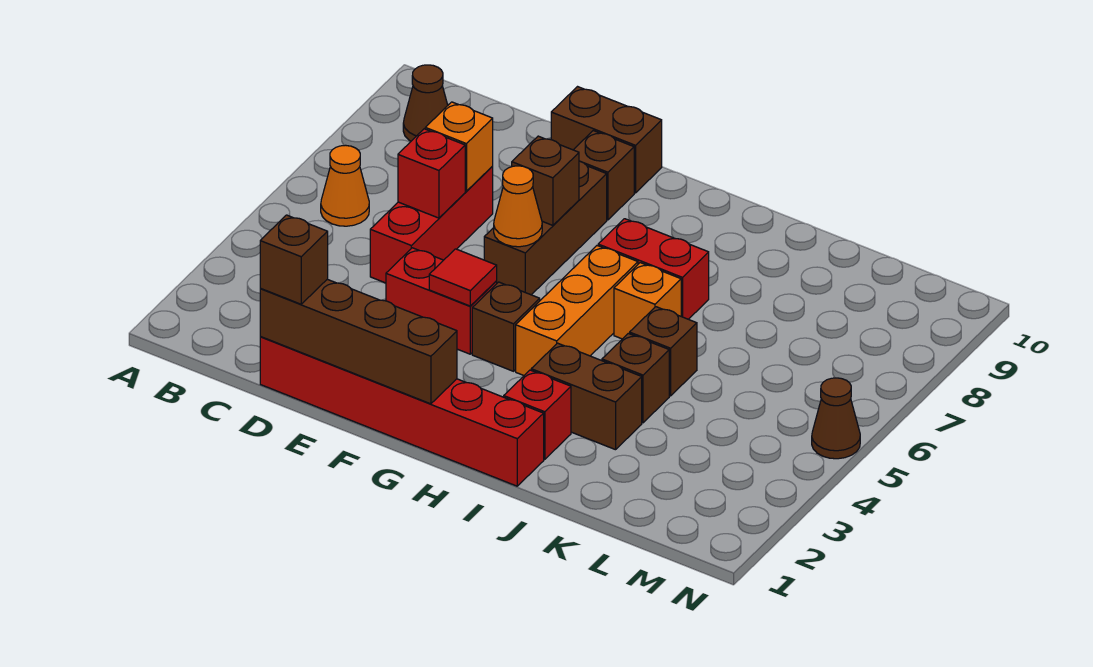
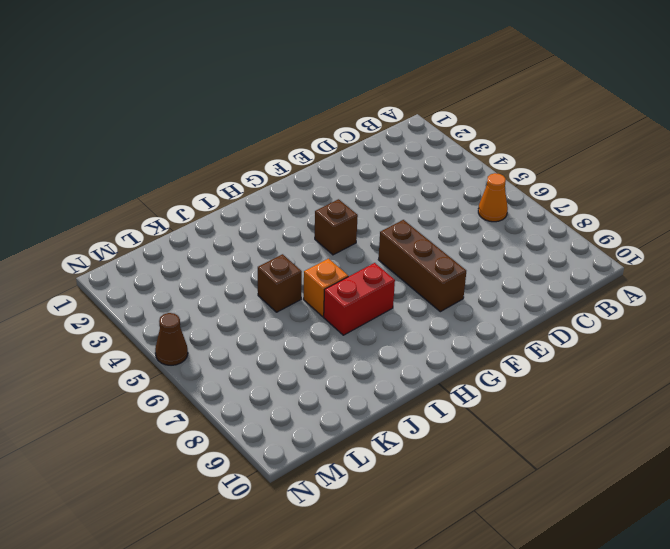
none -> brown 1x1 cone [403,65,448,141]
none -> red 1x6 brick [260,336,544,486]
none -> red 1x3 brick [370,167,493,283]

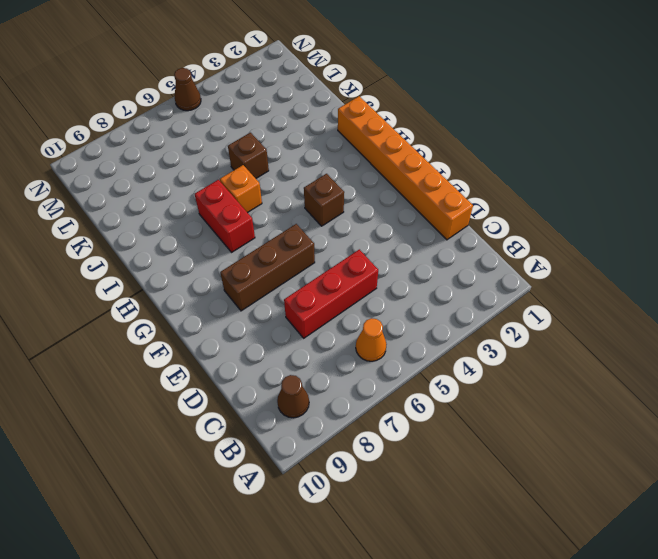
orange 1x6 brick [338,96,473,240] -> red 1x6 brick [260,336,544,486]
none -> red 1x2 brick [386,248,497,354]
none -> brown 1x2 brick [551,87,662,193]
none -> brown 1x1 brick [574,131,634,220]

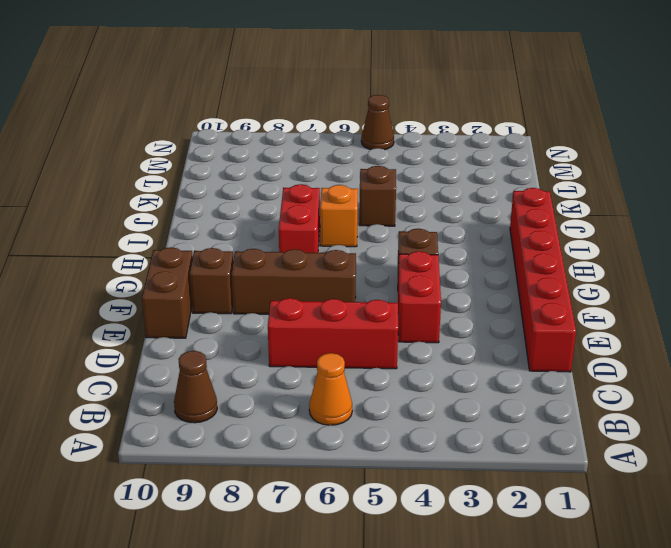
none -> orange 1x3 brick [516,246,638,375]
none -> red 1x1 brick [504,370,571,459]
none -> brown 1x2 brick [531,343,642,450]

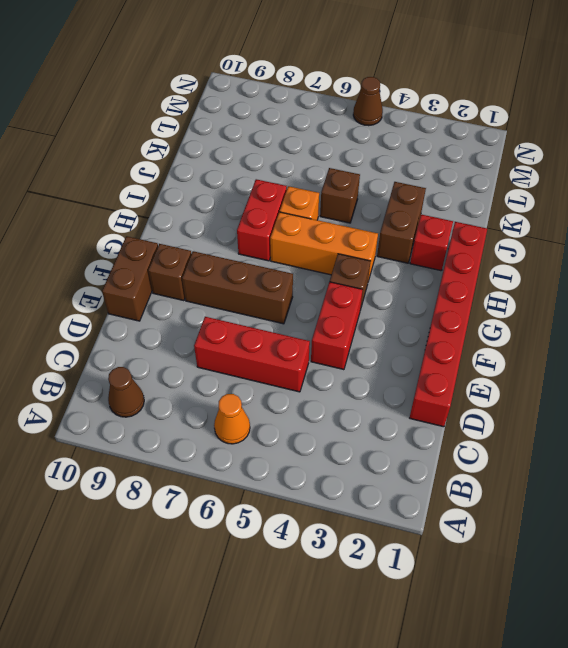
none -> brown 1x1 brick [602,333,669,423]
none -> brown 1x4 brick [260,279,457,404]
none -> red 1x1 brick [398,129,465,218]

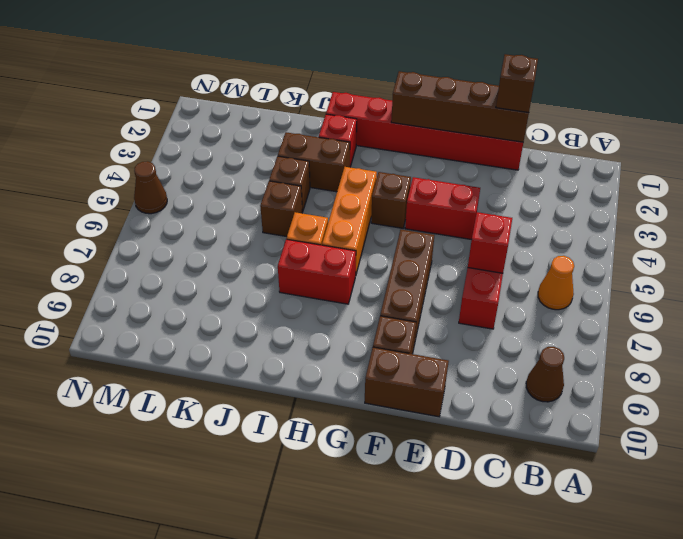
none -> orange 1x1 brick [425,102,493,191]
none -> red 1x1 tile [429,249,497,306]
none -> orange 1x1 cone [494,166,542,247]

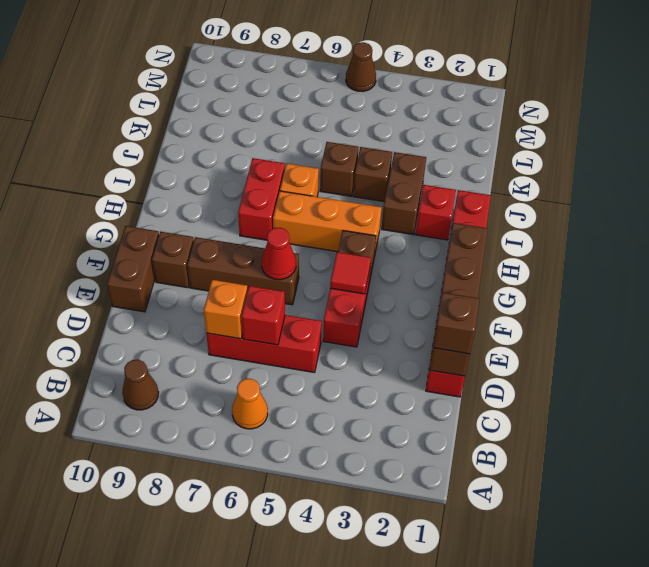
red 1x1 cone [262,228,296,280] -> orange 1x1 cone [494,166,542,247]
none -> brown 1x1 brick [512,136,579,225]

